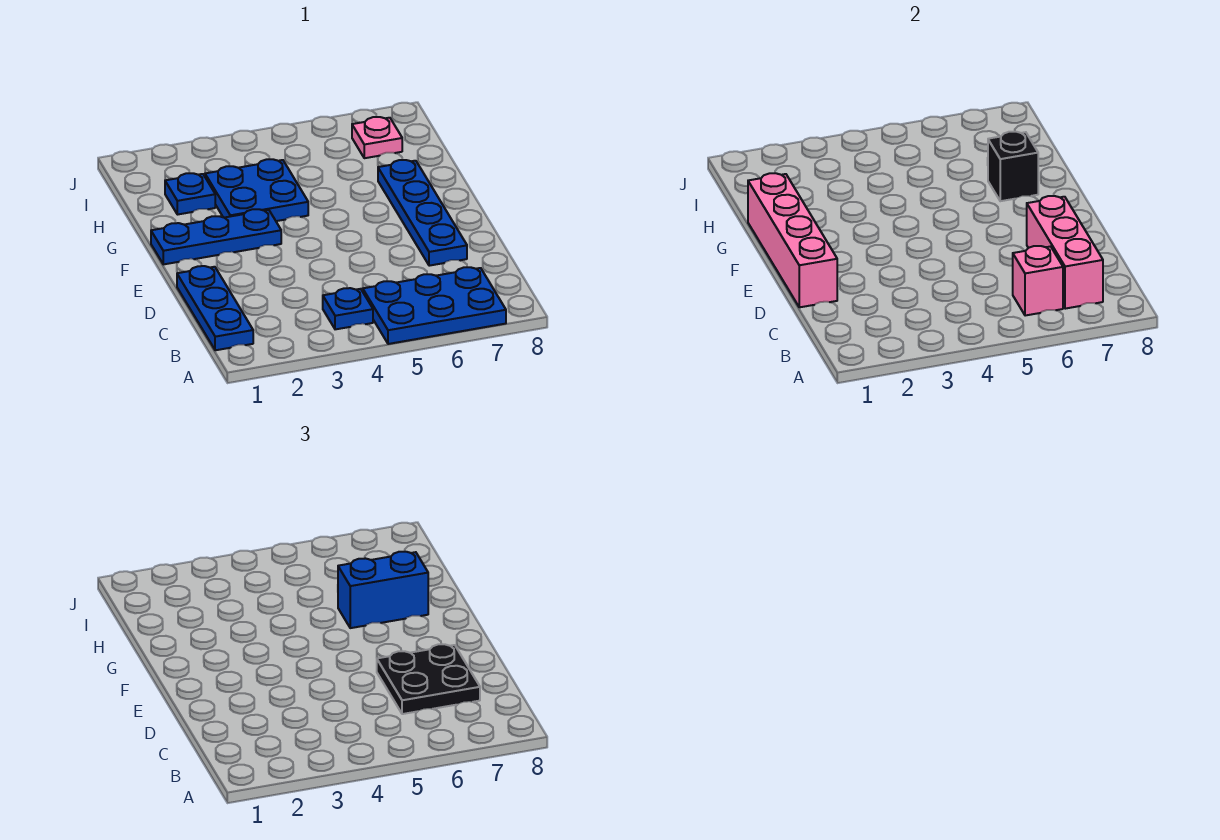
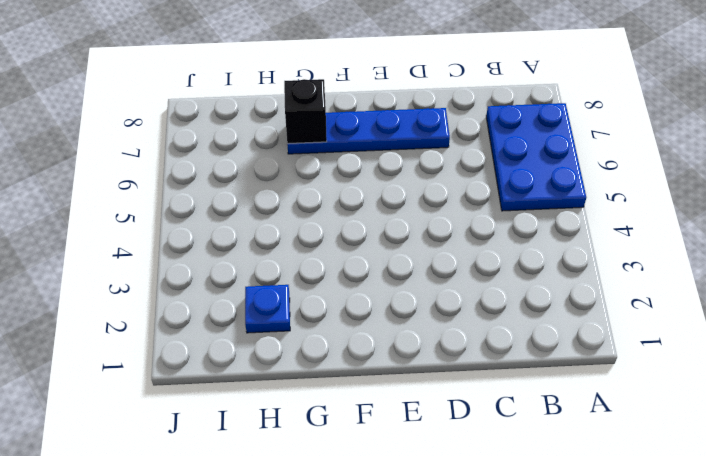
none -> blue 1x3 plate [177,266,253,350]
none -> blue 1x1 plate [323,288,373,329]
none -> blue 1x3 plate [151,209,281,264]

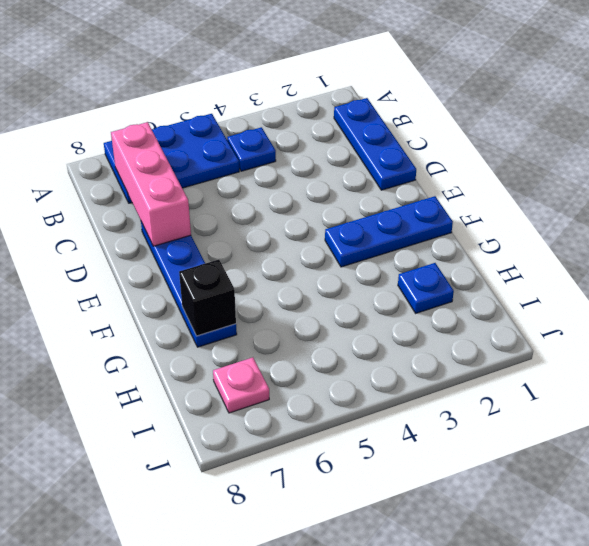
none -> blue 2x2 plate [205,159,308,221]
none -> pink 1x1 brick [1013,246,1063,316]
none -> pink 1x4 brick [748,173,837,307]

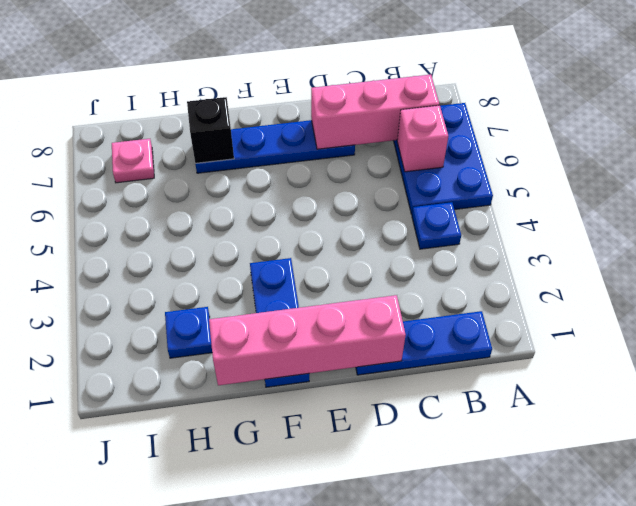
none -> blue 2x2 plate [205,159,308,221]
none -> black 2x2 plate [377,644,480,714]
none -> blue 1x2 brick [338,552,428,628]

